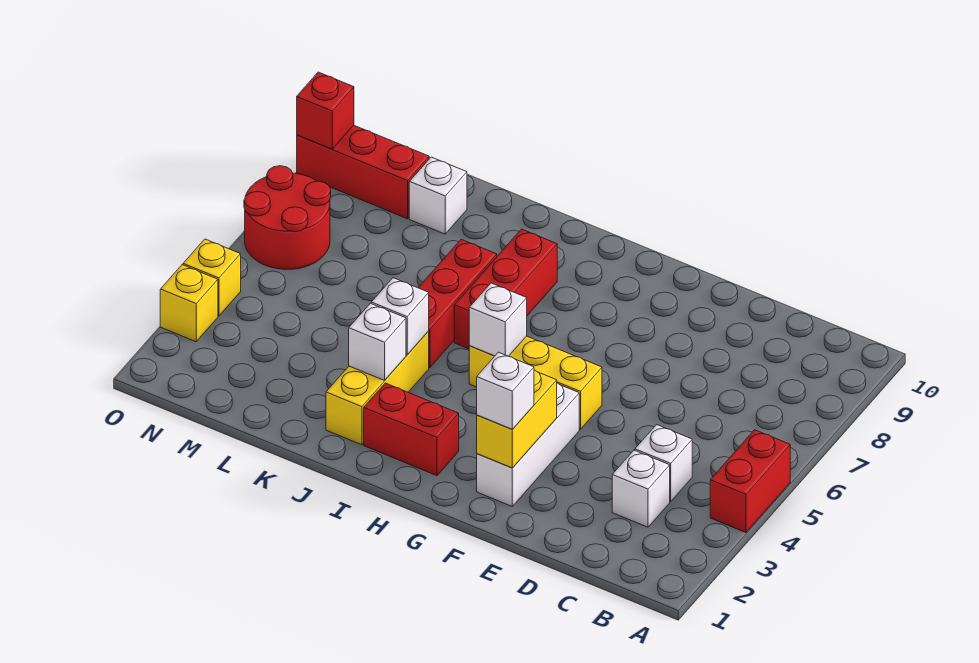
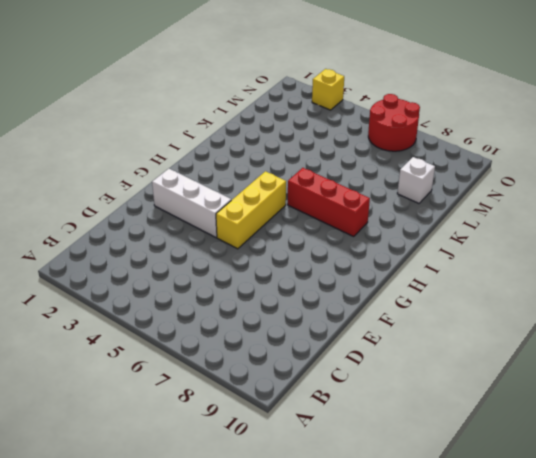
none -> red 1x2 brick [710,430,790,532]
none -> white 1x1 brick [612,450,670,527]
none -> white 1x1 brick [635,425,692,502]

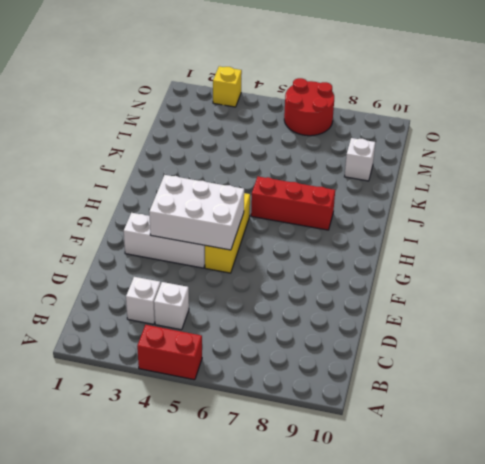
white 2x3 brick [149,175,244,250] -> yellow 1x2 brick [477,370,557,468]
none -> red 1x2 brick [364,383,459,476]
none -> yellow 1x3 brick [326,331,429,445]
none -> red 1x3 brick [418,239,497,368]

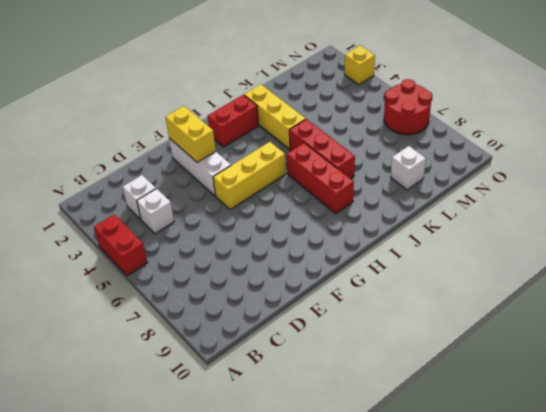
none -> red 1x3 brick [297,125,429,219]
none -> yellow 1x1 brick [183,239,241,316]
none -> white 1x1 brick [469,283,527,356]

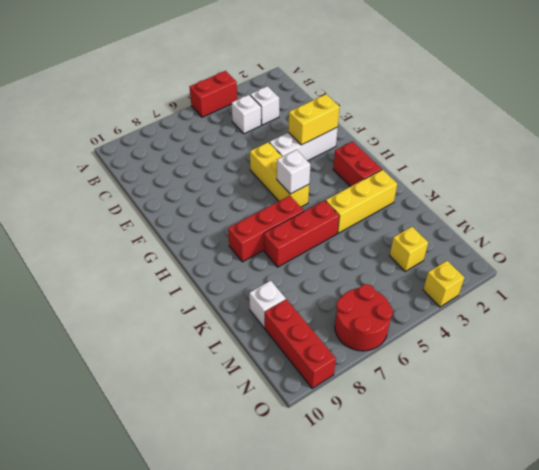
yellow 1x1 brick [390,227,428,271] -> yellow 1x1 brick moved to [183,239,241,316]
none -> white 1x1 brick [349,303,406,380]
none -> white 1x1 brick [371,278,429,355]
none -> red 1x1 brick [297,72,354,149]

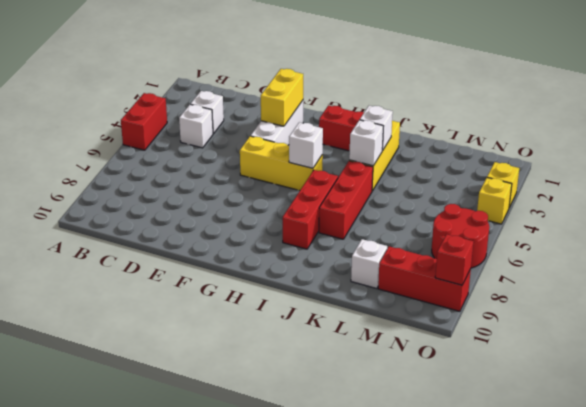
none -> white 1x1 brick [477,352,534,429]

